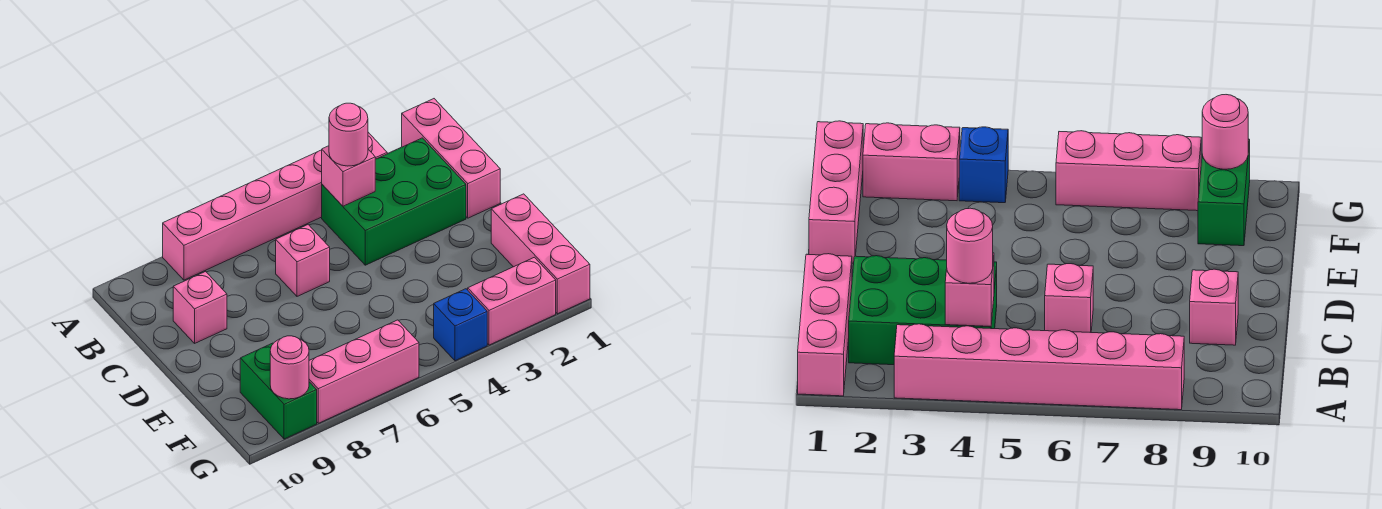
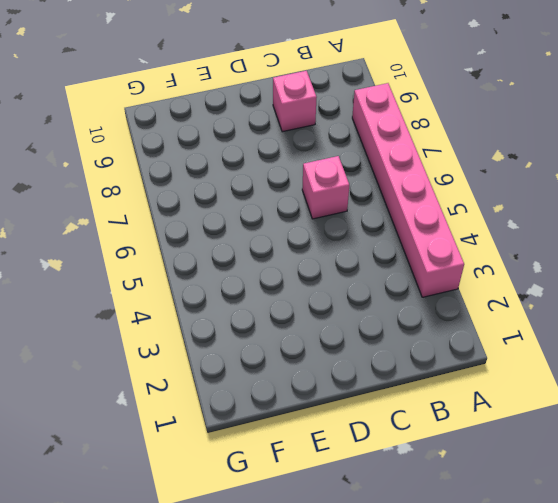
none -> pink 1x3 brick [402,99,500,218]
none -> green 2x3 brick [322,138,466,265]
none -> pink 1x3 brick [491,194,590,314]

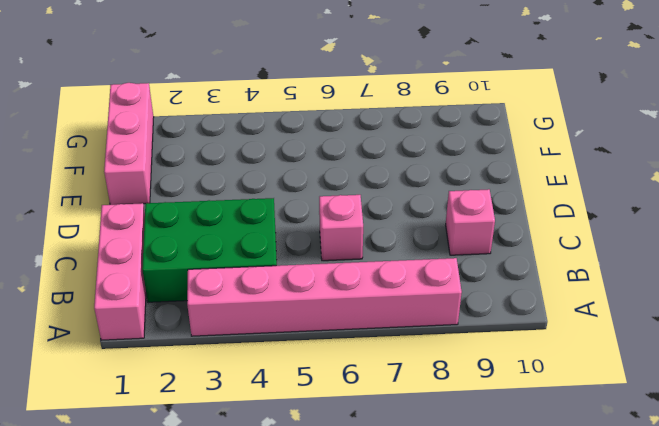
none -> green 1x2 brick [240,343,317,439]
none -> pink 1x2 brick [468,257,556,345]
none -> blue 1x1 brick [434,289,487,361]

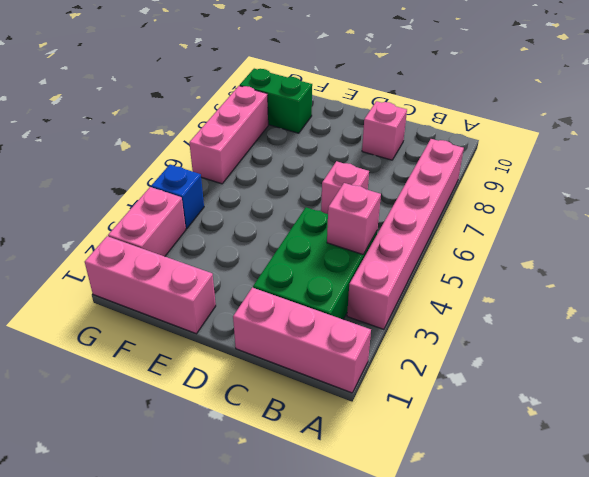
none -> pink 1x1 round brick [270,336,309,399]
none -> pink 1x1 round brick [329,103,368,166]

